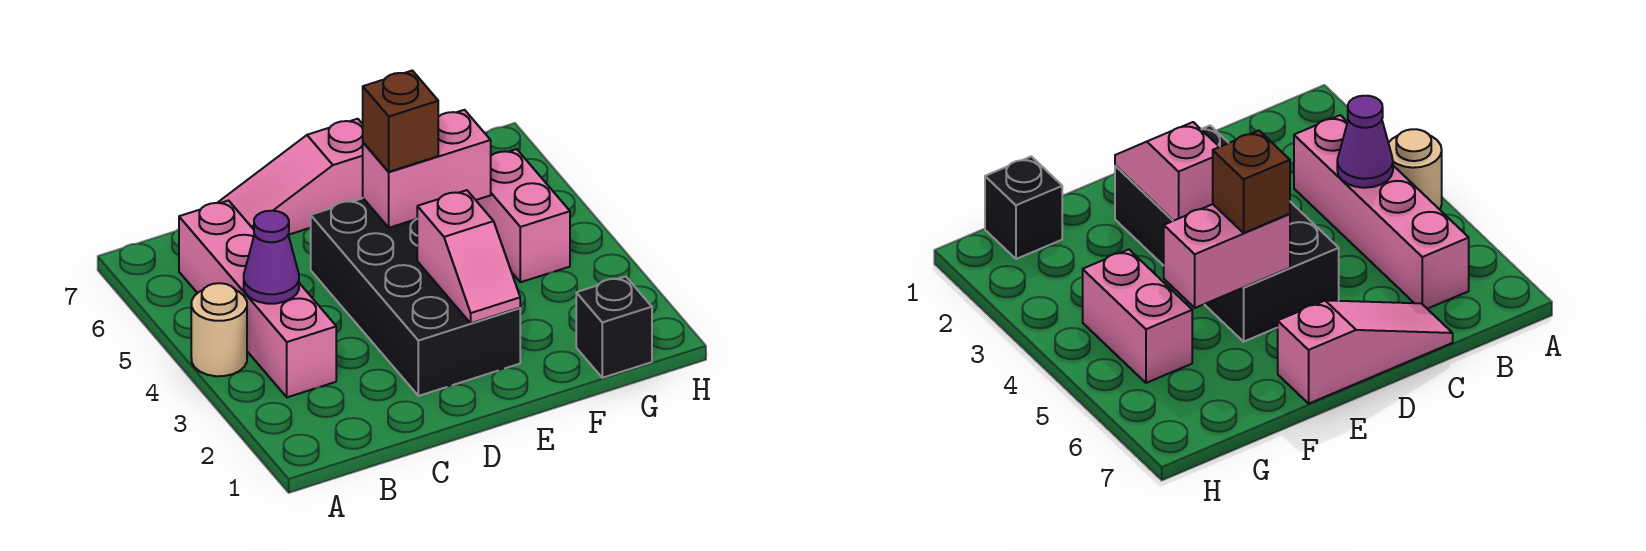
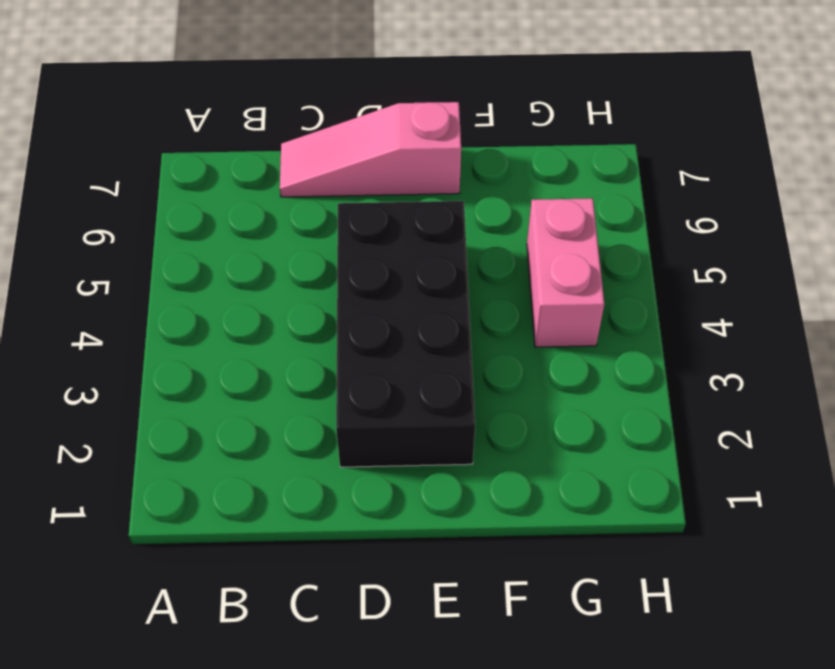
none -> tan 1x1 round brick [191,283,247,376]
none -> pink 1x4 brick [179,201,336,397]

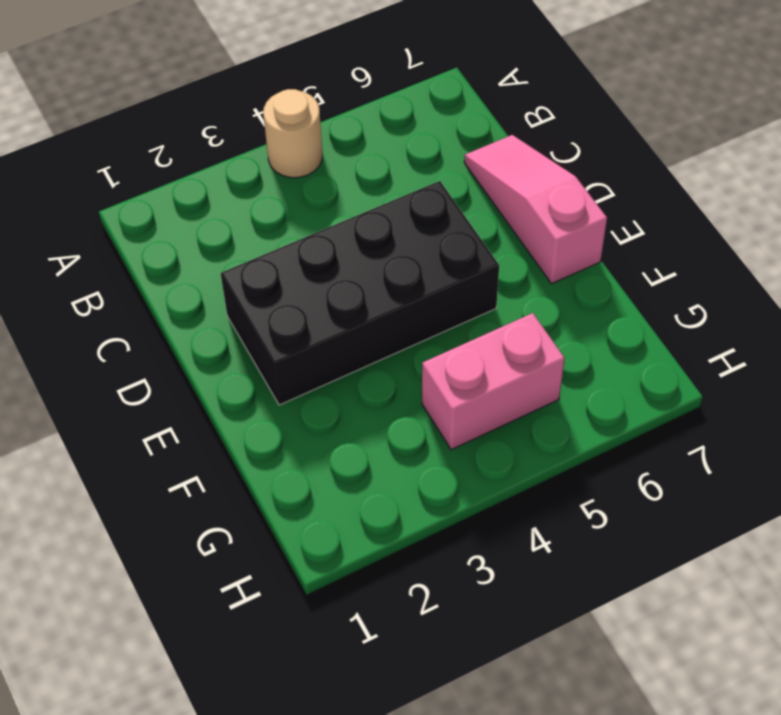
none -> pink 1x4 brick [179,201,336,397]
none -> black 1x1 brick [576,277,652,378]

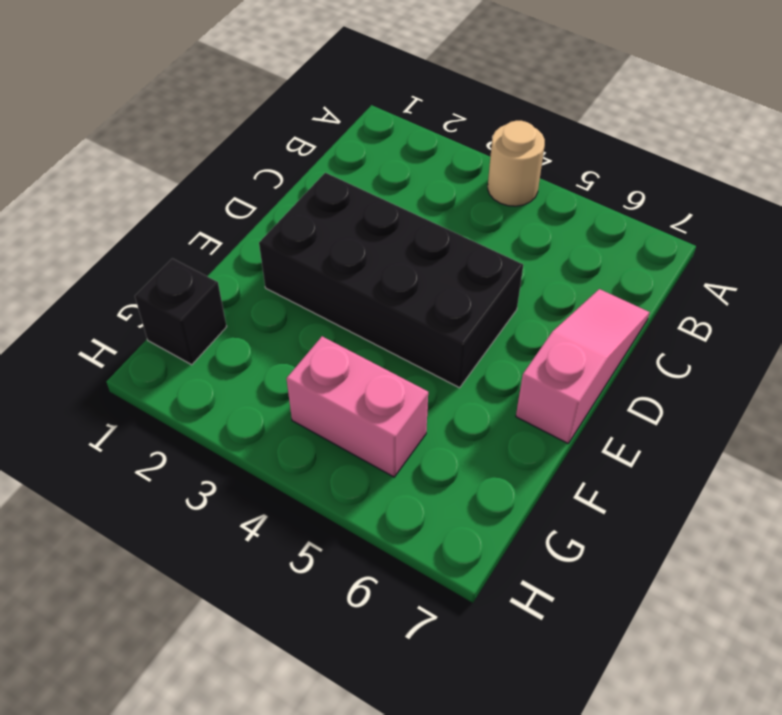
none -> pink 1x4 brick [179,201,336,397]
none -> purple 1x1 cone [244,211,299,304]

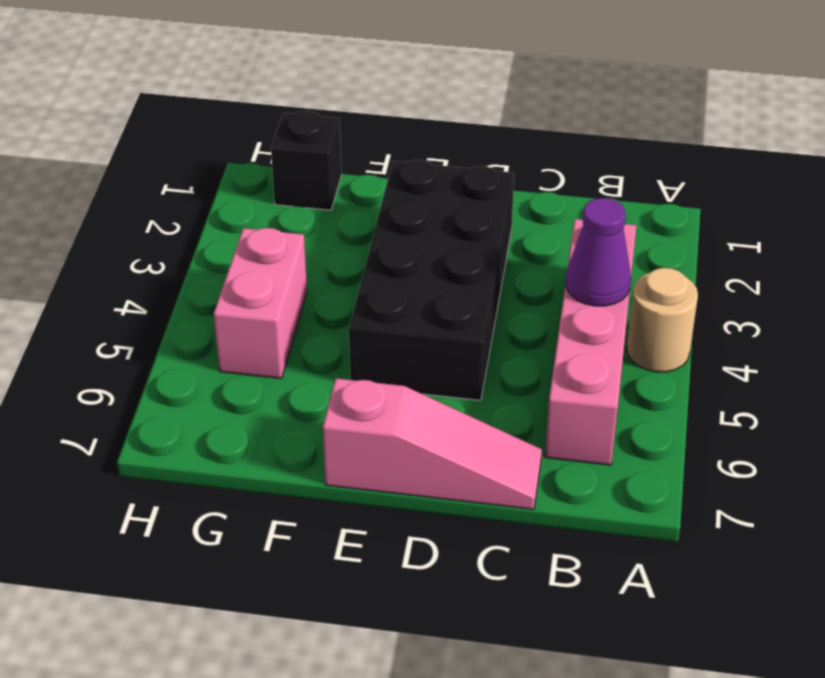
none -> pink 1x2 slope [417,190,520,323]
none -> pink 1x2 brick [363,110,491,228]

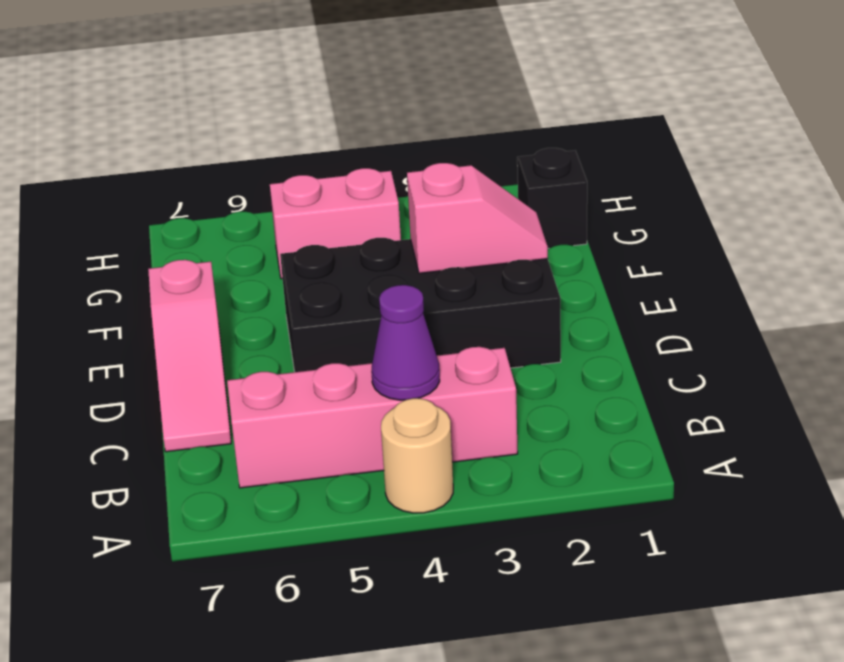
none -> pink 1x2 brick [363,110,491,228]
none -> brown 1x1 brick [363,71,438,172]

